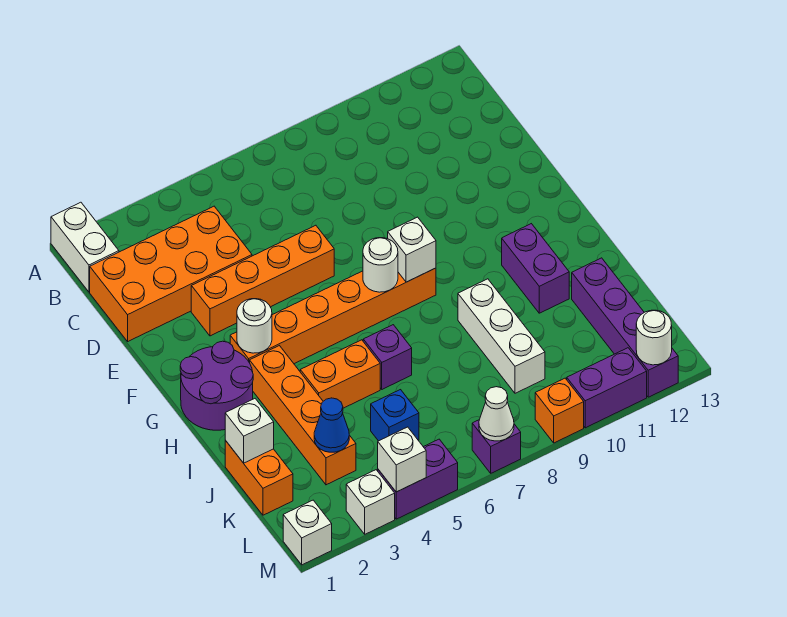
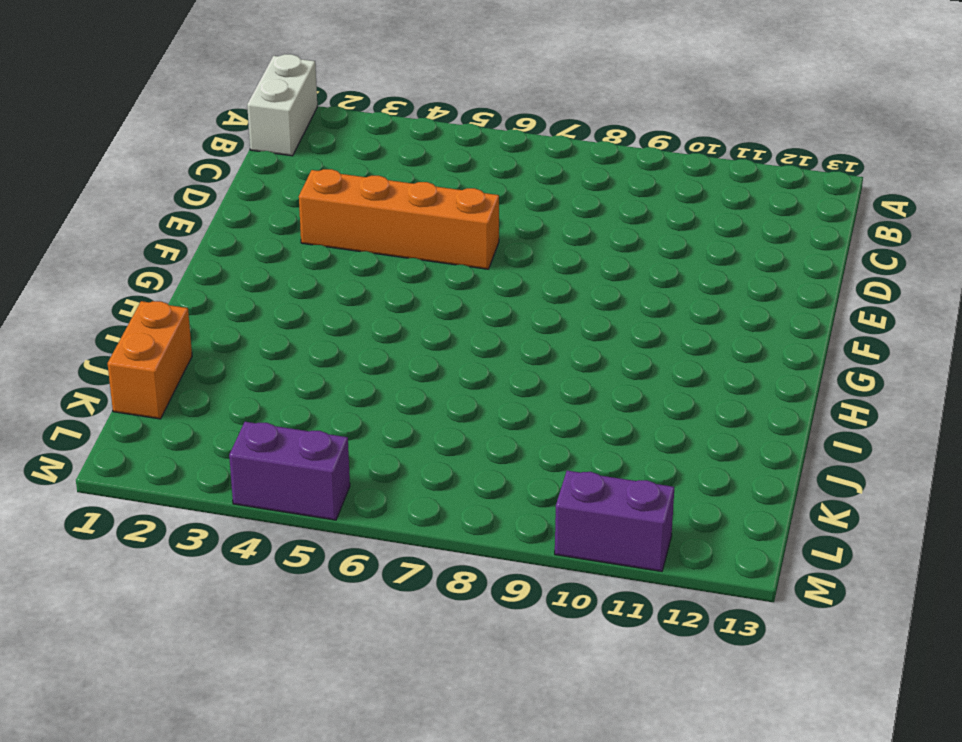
none -> orange 2x4 brick [90,206,252,341]
none -> purple 2x2 round brick [180,341,253,430]
none -> orange 1x6 brick [230,268,436,364]

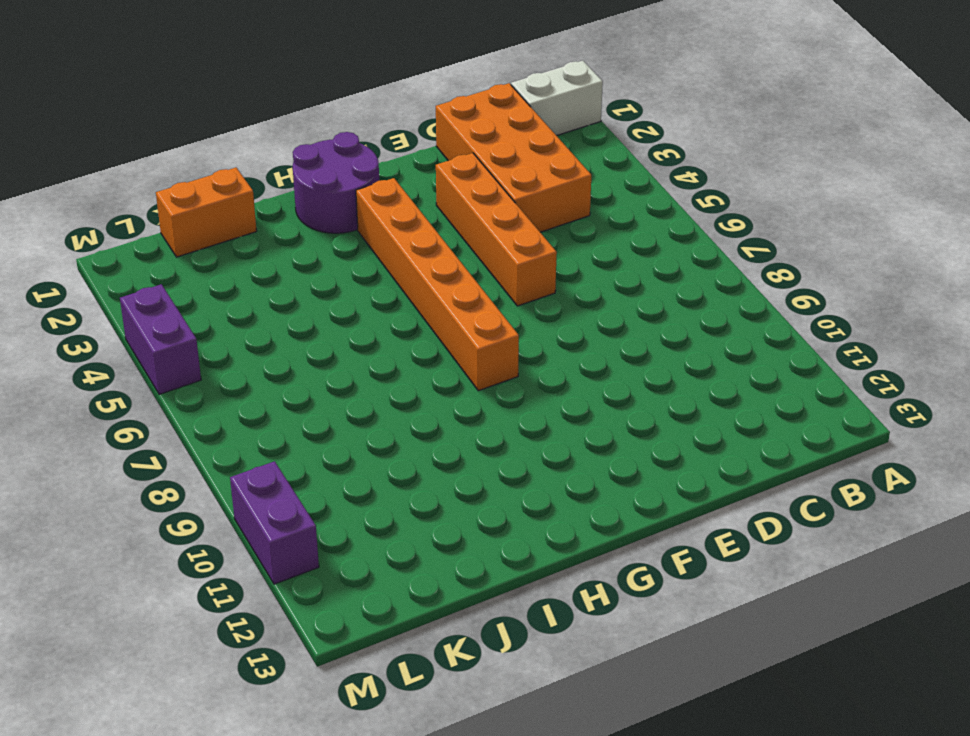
none -> orange 1x4 brick [250,346,356,485]
none -> purple 1x2 brick [502,224,569,313]
none -> orange 1x2 brick [300,340,380,408]

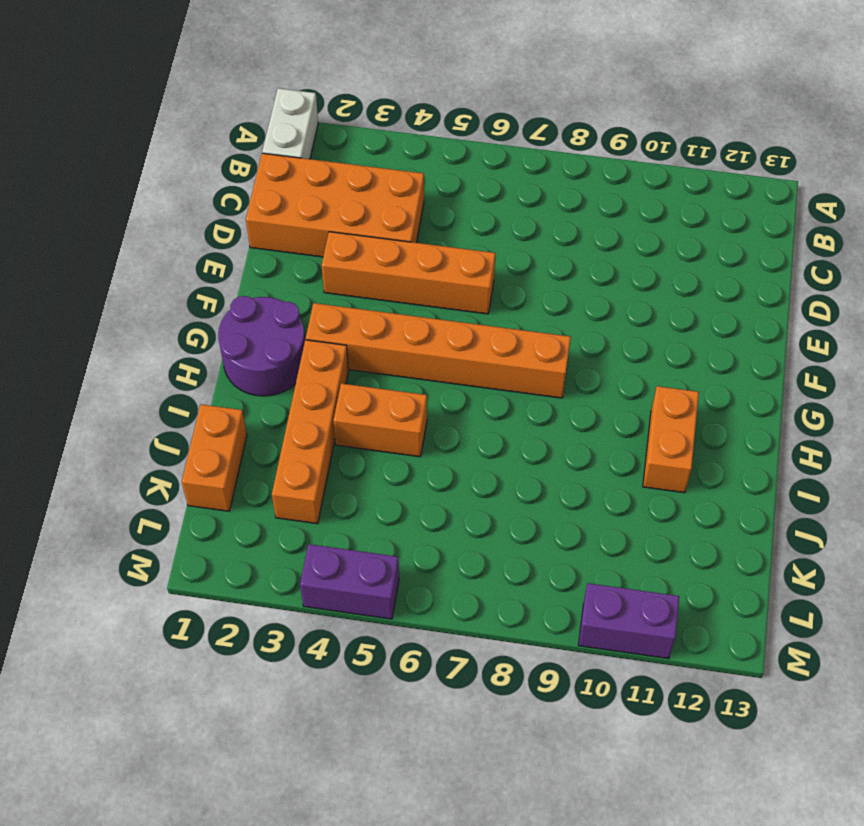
orange 1x2 brick [643,386,699,493] -> purple 1x2 brick [502,224,569,313]
none -> purple 1x1 brick [363,325,412,389]
none -> white 1x3 brick [458,279,545,393]
none -> purple 1x4 brick [572,258,678,397]

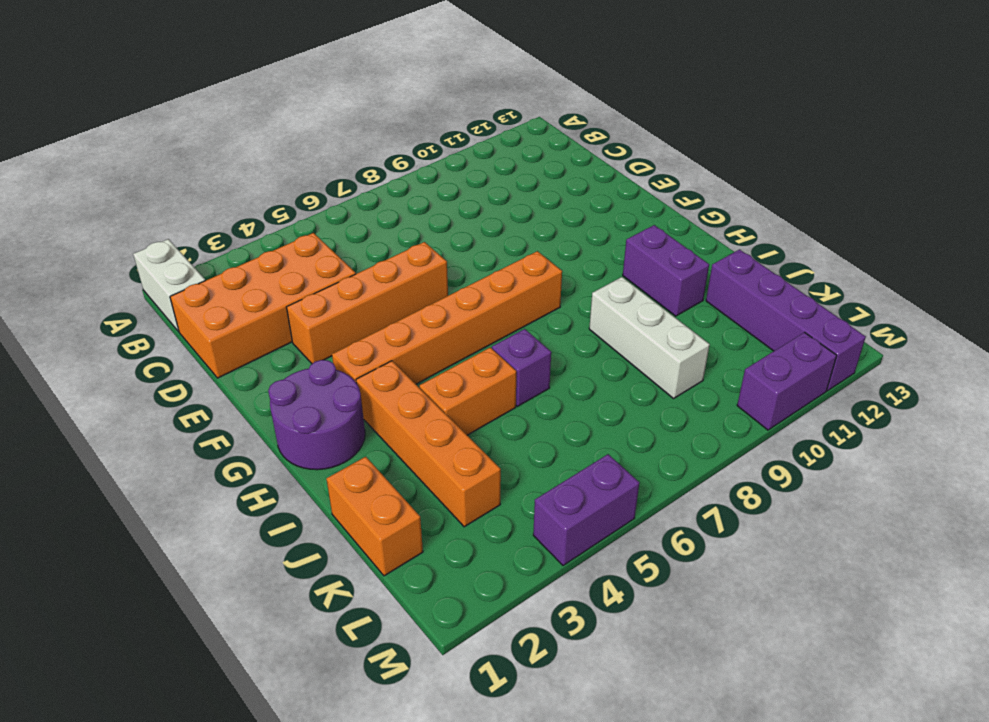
none -> blue 1x1 brick [371,390,419,441]
none -> white 1x1 brick [283,500,332,565]
none -> white 1x1 brick [346,470,395,534]

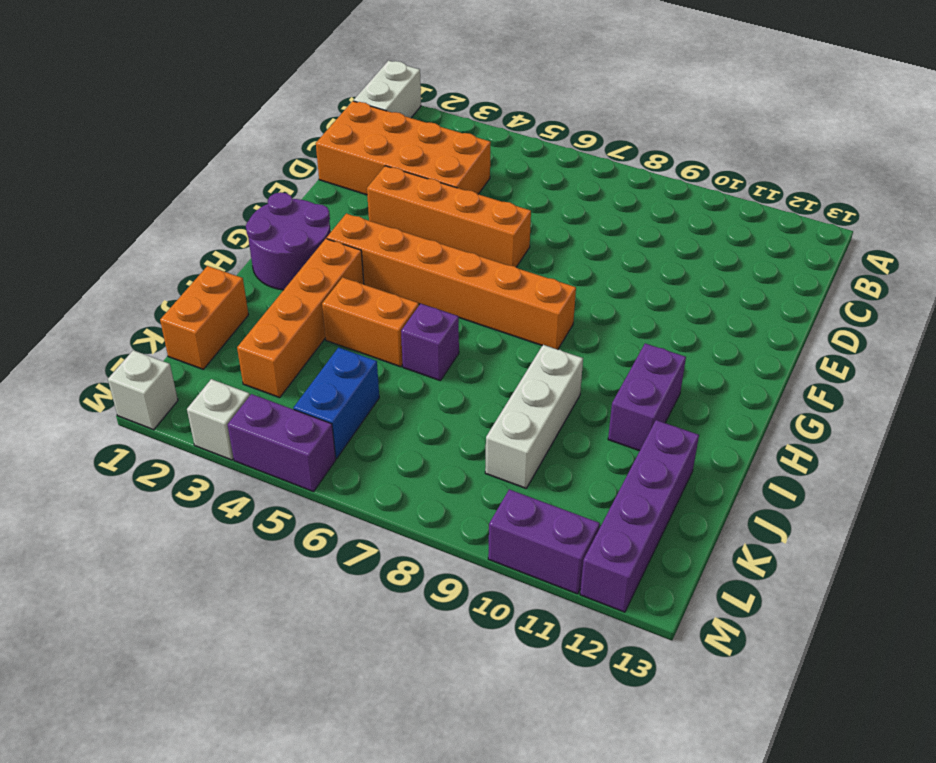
blue 1x2 brick [294,347,379,458] -> blue 1x1 brick [371,390,419,441]
none -> purple 1x1 brick [472,420,521,473]
none -> orange 1x1 brick [535,378,584,443]
none -> white 1x1 round brick [237,299,272,353]

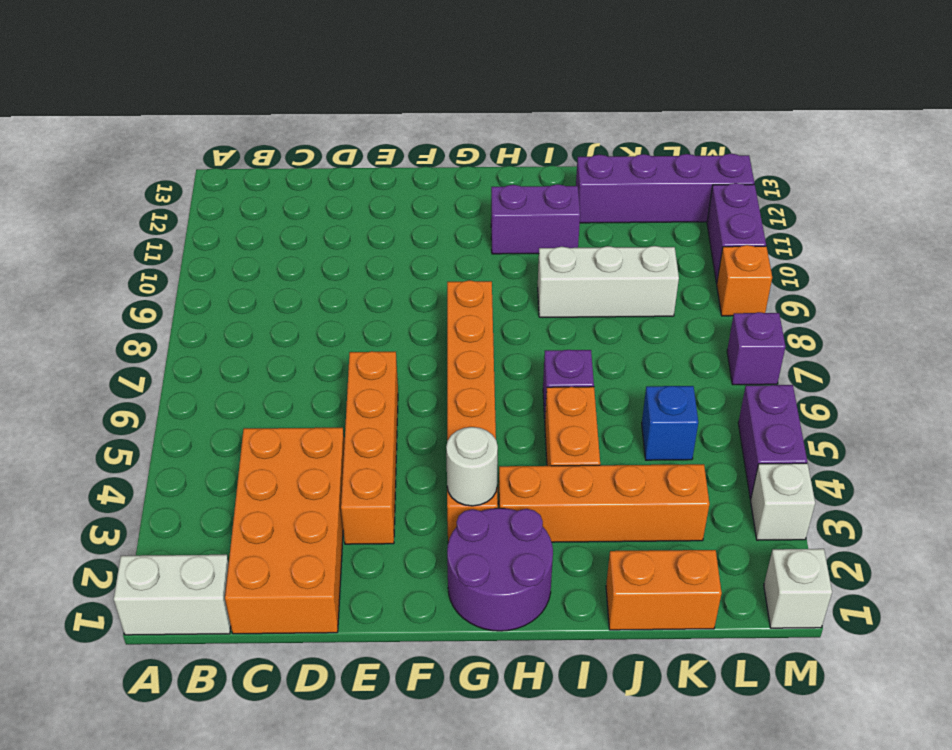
none -> white 1x1 round brick [363,238,398,292]
none -> white 1x1 brick [388,217,436,282]
none -> white 1x1 brick [225,399,274,463]

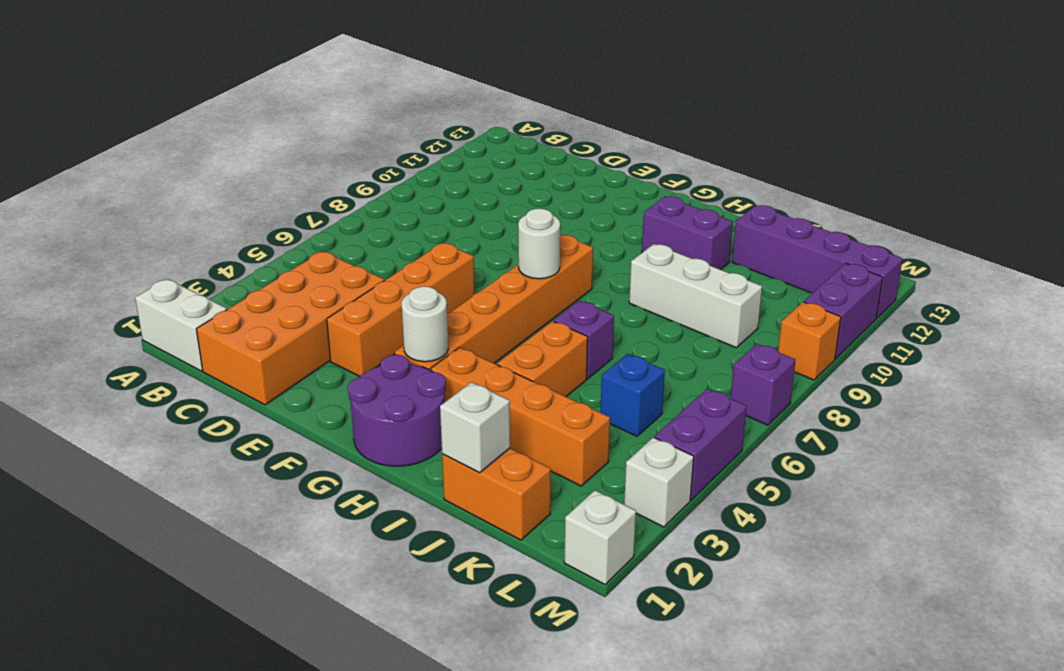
none -> white 1x1 brick [388,217,436,282]
none -> blue 1x1 cone [314,398,349,452]
none -> white 1x1 brick [378,427,426,492]

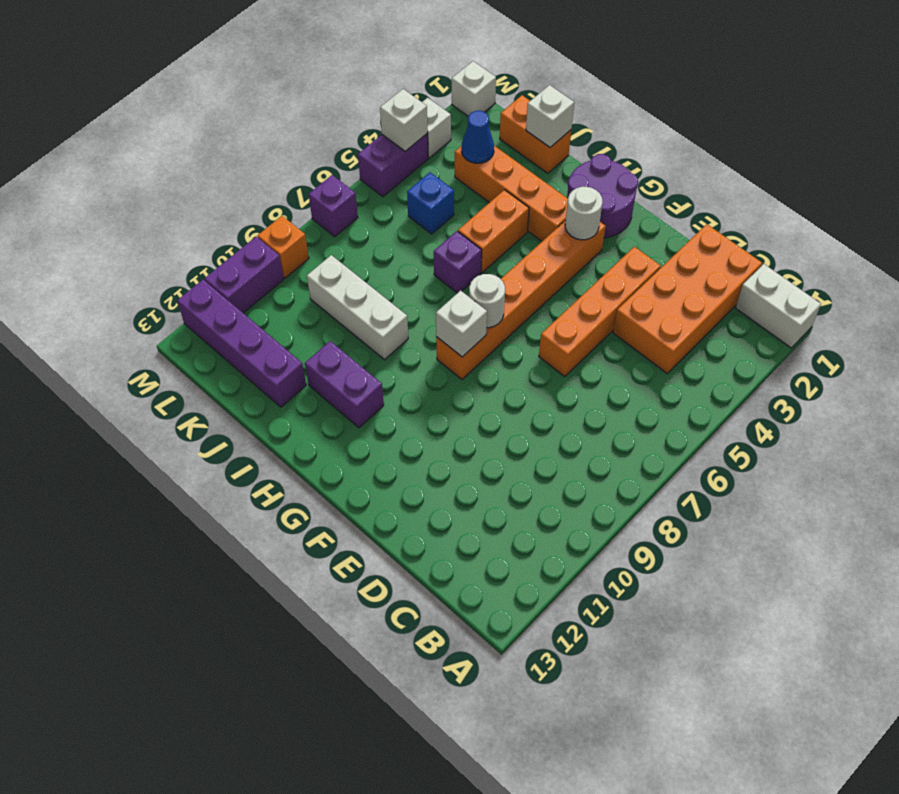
none -> white 1x1 cone [479,387,514,441]
none -> white 1x1 round brick [636,310,672,365]

